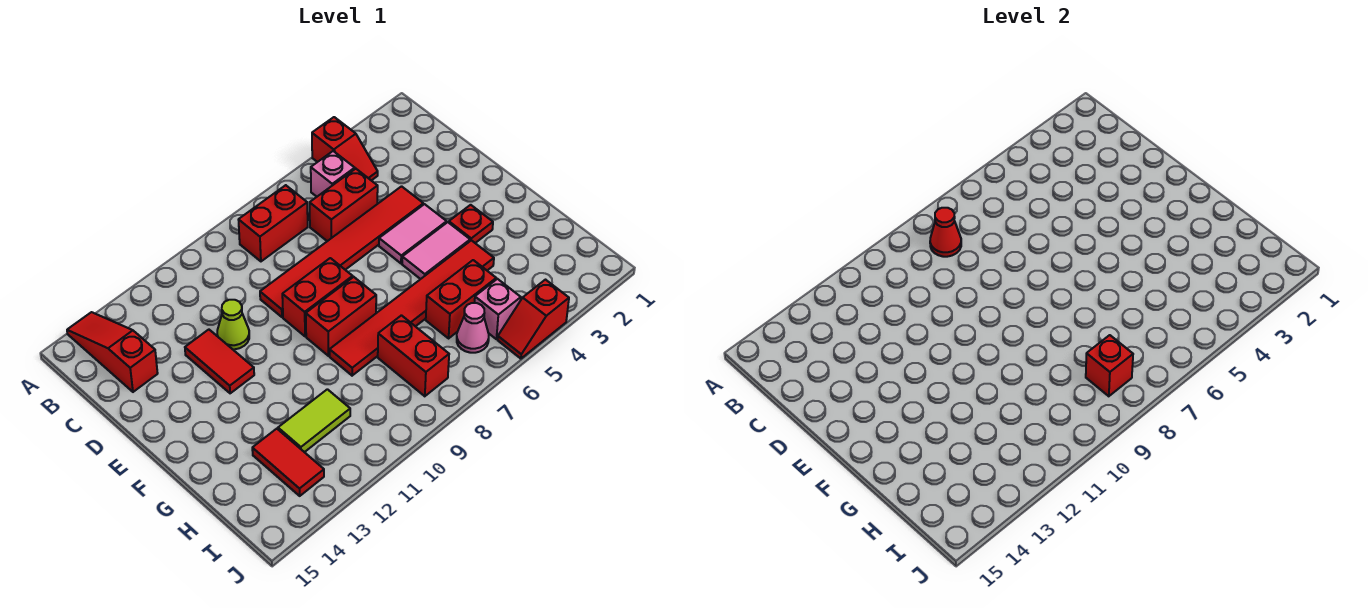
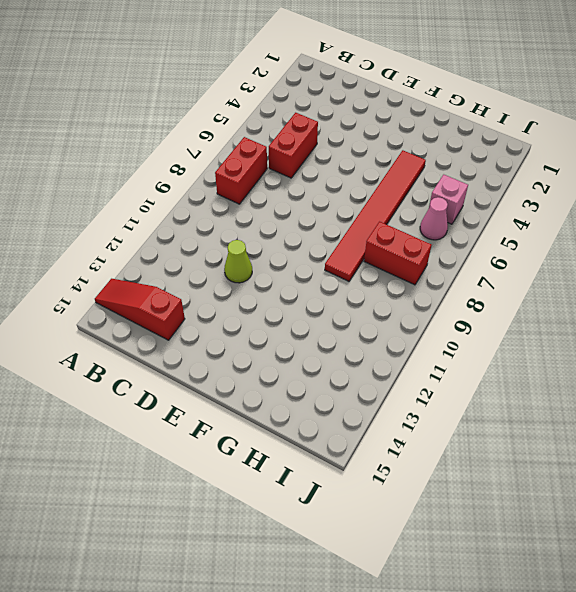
none -> red 1x2 slope [312,117,378,180]
none -> pink 1x1 brick [311,151,355,197]
none -> red 1x6 tile [260,186,423,317]

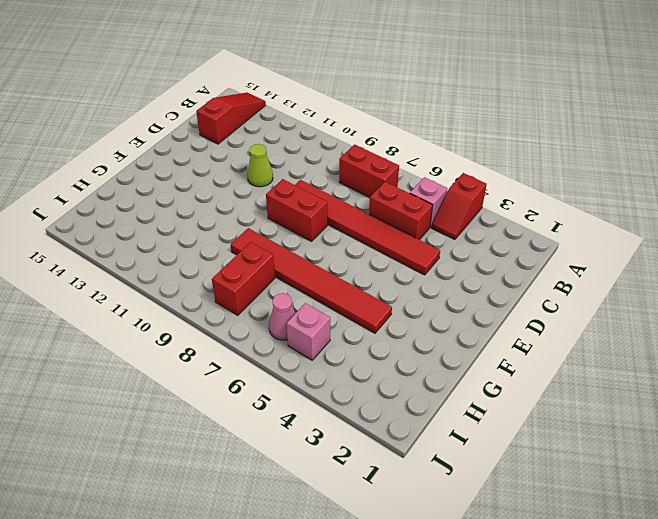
none -> red 1x2 tile [185,330,254,393]
none -> pink 1x2 tile [379,204,447,263]
none -> red 1x1 plate [449,205,493,243]

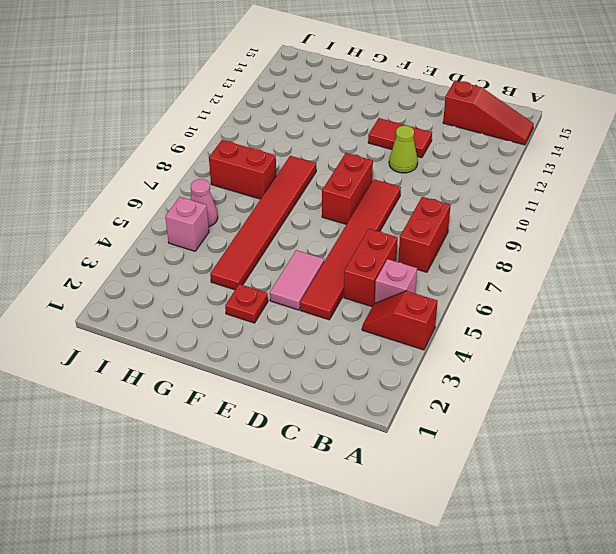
none -> pink 1x2 tile [402,222,470,279]
none -> red 1x2 brick [306,277,376,356]
none -> red 1x2 brick [426,260,496,338]

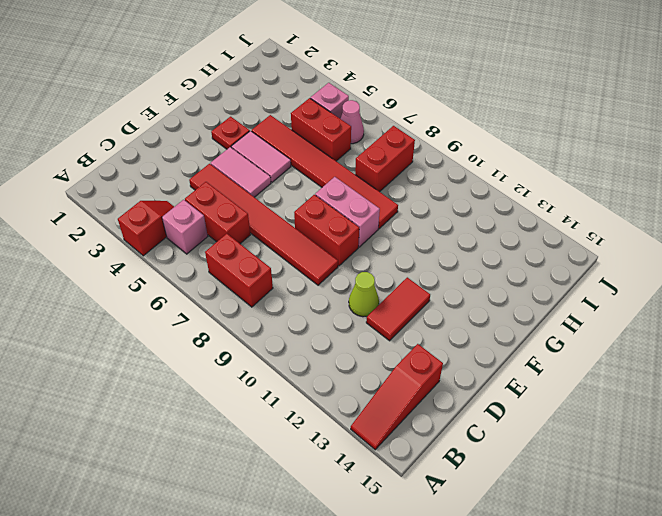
pink 1x2 brick [315,177,380,247] -> red 1x2 brick [306,277,376,356]
none -> lime 1x2 tile [278,389,350,452]
none -> red 1x2 tile [252,429,324,496]
none -> red 1x2 slope [498,280,569,359]

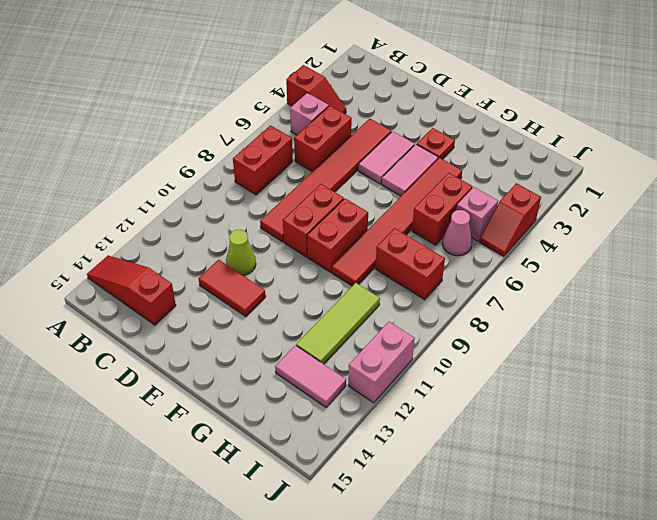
lime 1x3 tile [296,283,380,364] -> lime 1x2 tile [278,389,350,452]
pink 1x2 tile [275,345,346,407] -> red 1x2 tile [252,429,324,496]
pink 1x2 brick [348,322,415,403] -> none
none -> red 1x1 cone [930,208,961,257]
none -> red 1x1 brick [1086,335,1133,396]

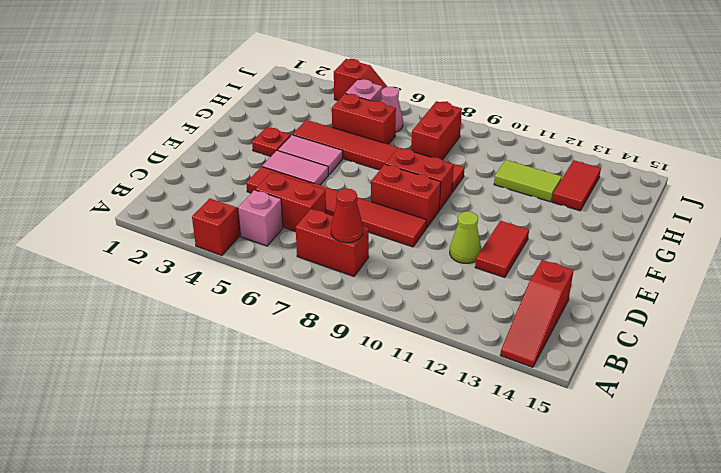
none -> red 1x1 brick [1086,335,1133,396]

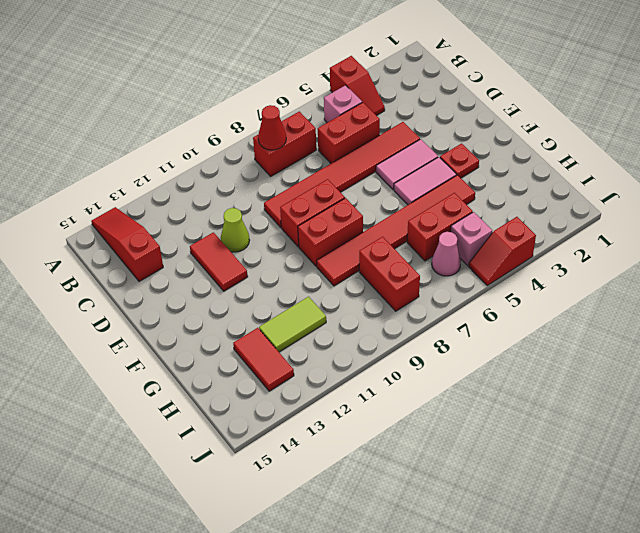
none -> red 1x1 brick [1086,335,1133,396]

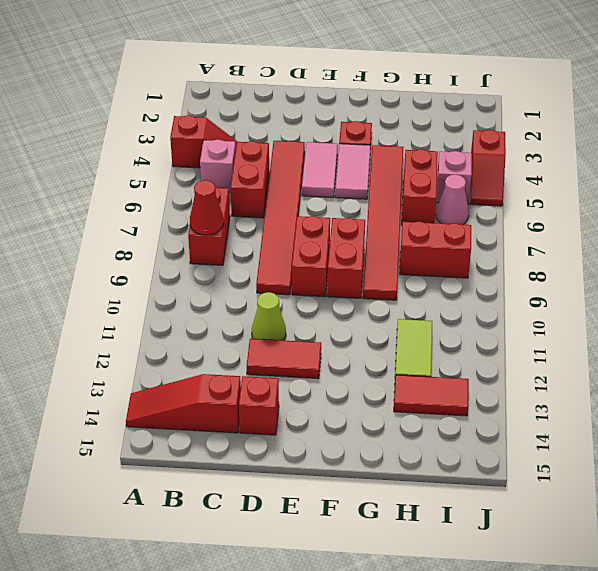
red 1x1 brick [239,376,279,435] -> red 1x1 brick moved to [1086,335,1133,396]

